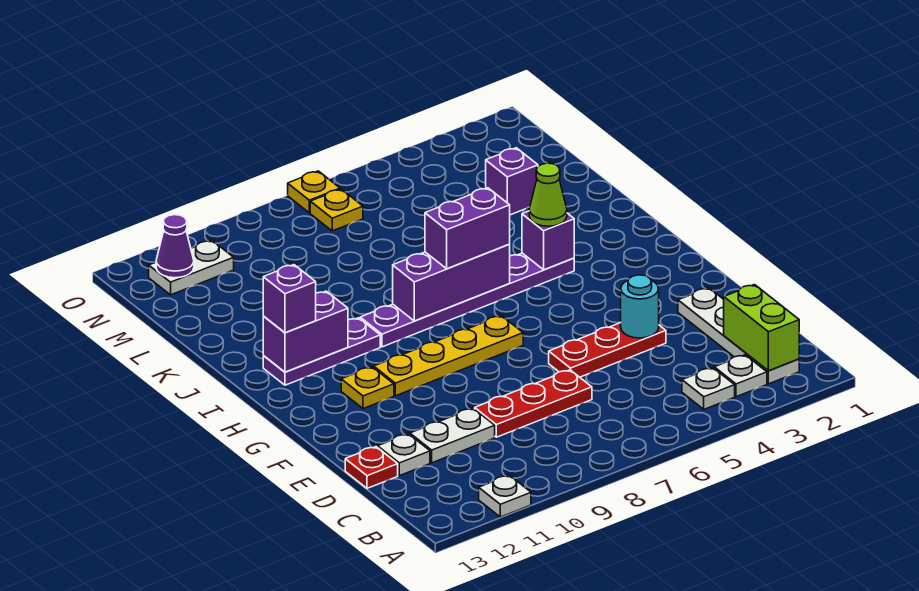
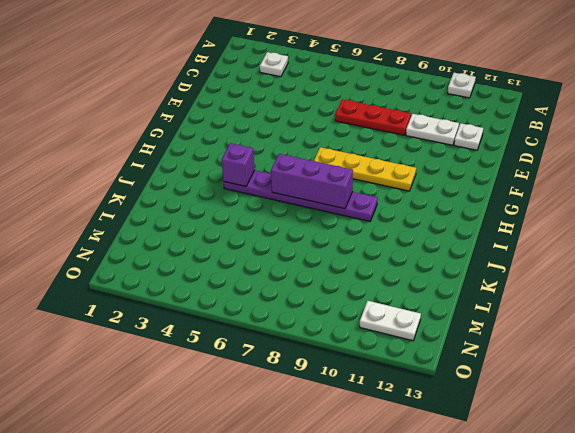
none -> white 1x4 plate [678,288,799,384]
none -> white 1x1 plate [682,368,735,409]
none -> red 1x1 plate [345,447,398,488]

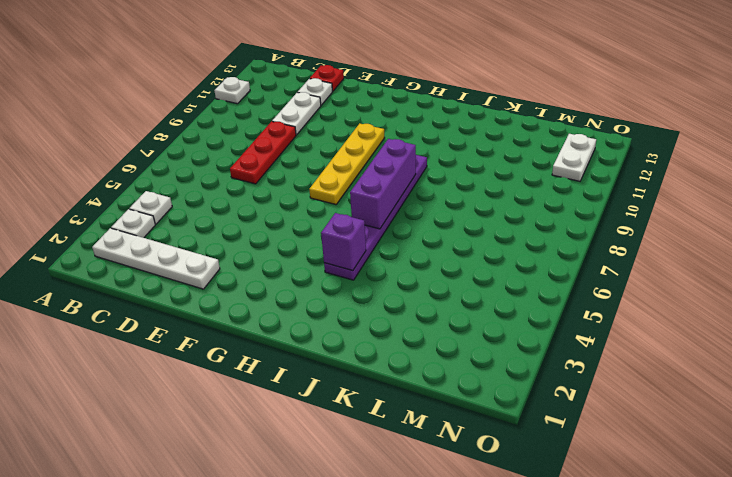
none -> red 1x3 plate [549,323,666,377]
none -> yellow 1x1 plate [341,367,394,409]
none -> purple 1x3 plate [263,318,380,385]

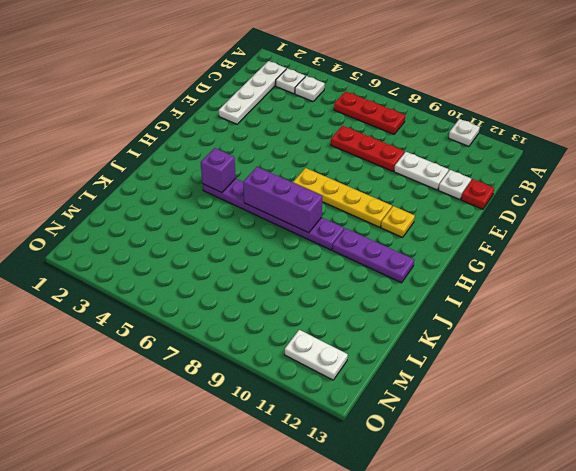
red 1x3 plate [334,91,405,134] -> red 1x3 plate moved to [549,323,666,377]
none -> purple 1x1 brick [486,148,538,215]
none -> yellow 1x1 plate [310,189,363,231]
none -> yellow 1x1 plate [288,171,340,213]

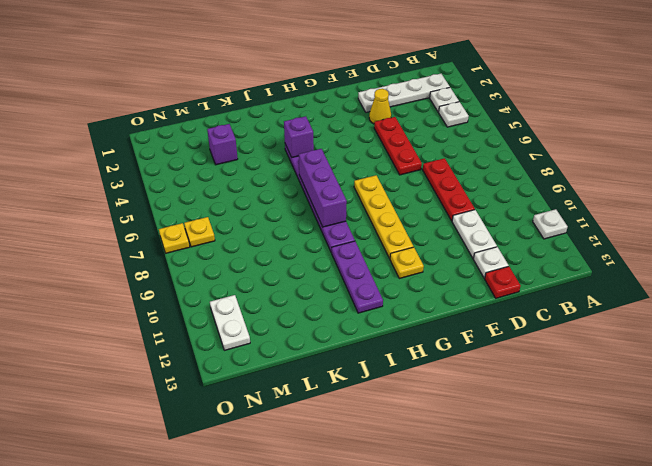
yellow 1x1 cone [369,89,391,124] -> none
none -> lime 1x2 brick [724,285,799,371]
none -> cyan 1x1 round brick [621,275,659,338]
none -> purple 1x2 brick [263,291,348,372]

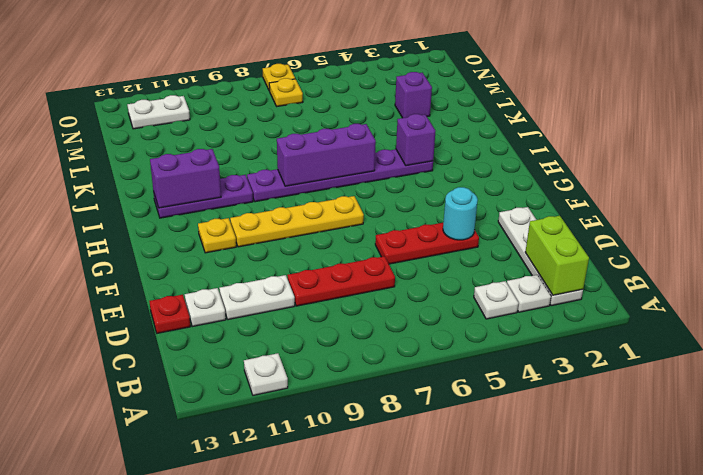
none -> purple 1x1 cone [156,215,194,278]
none -> lime 1x1 cone [529,163,567,226]
none -> purple 1x2 brick [425,188,510,269]

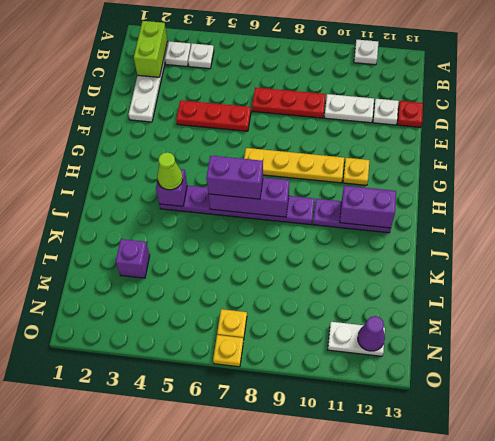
none -> cyan 1x1 round brick [621,275,659,338]
none -> purple 1x1 brick [263,265,316,333]

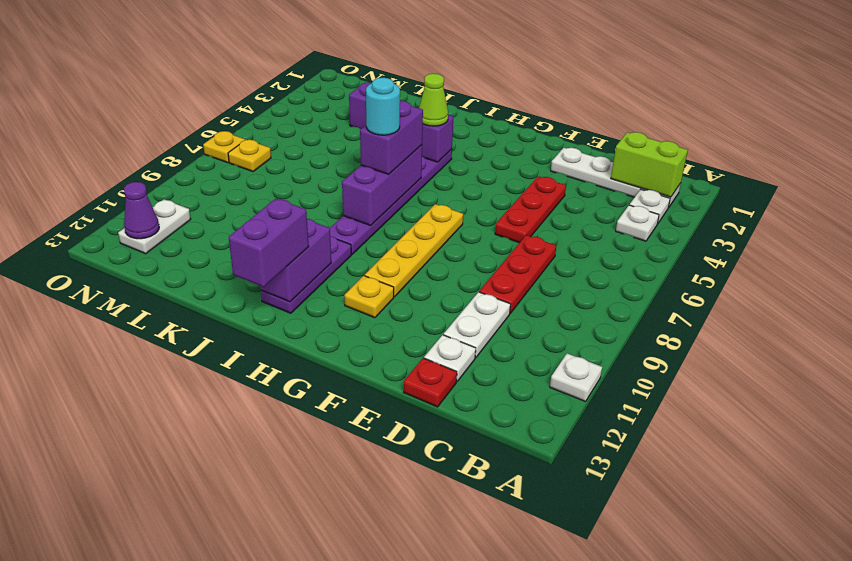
cyan 1x1 round brick [366,78,400,135] -> cyan 1x1 round brick moved to [621,275,659,338]
purple 1x2 brick [229,199,309,287] -> purple 1x1 brick [263,265,316,333]

